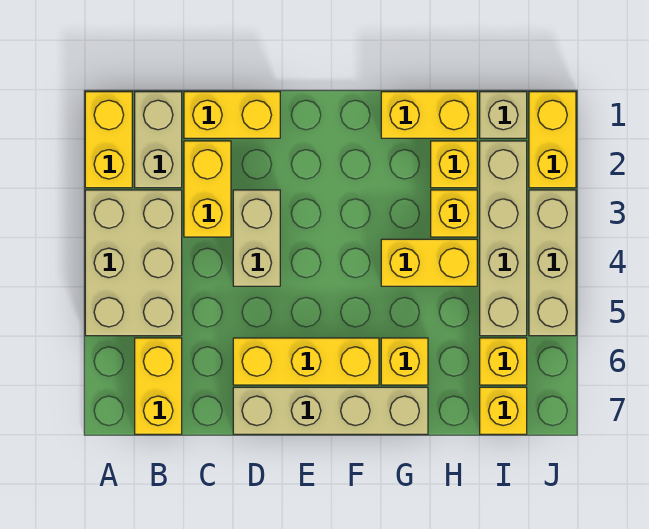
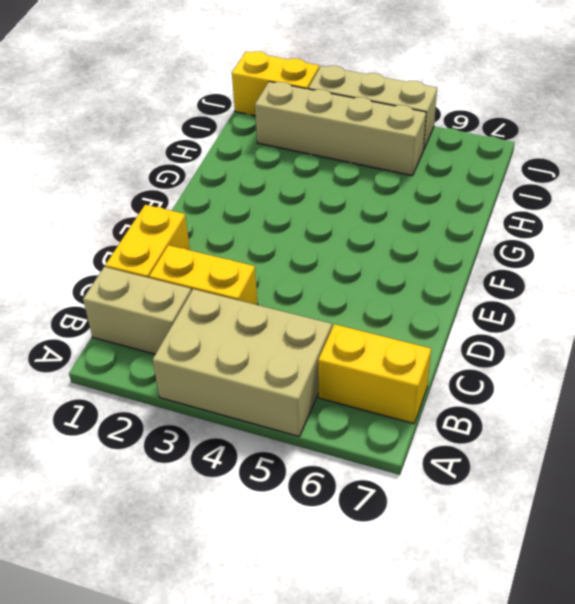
none -> yellow 1x2 brick [85,92,132,188]
none -> tan 1x2 brick [233,190,280,286]
none -> yellow 1x3 brick [233,338,379,385]

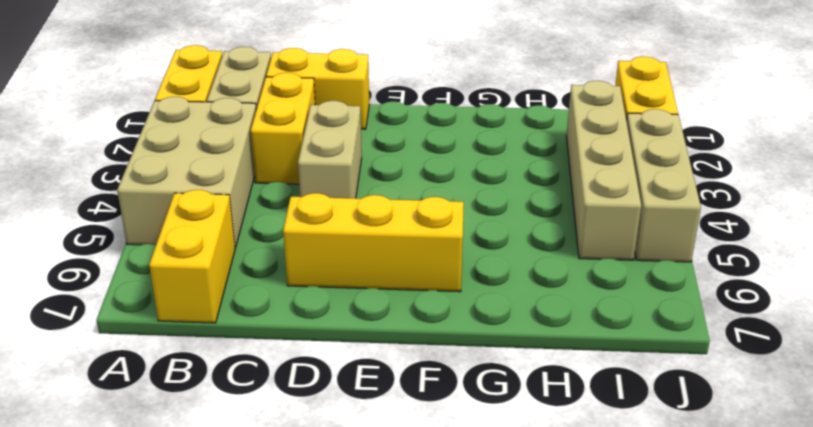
none -> tan 1x4 brick [233,387,428,434]
none -> yellow 1x2 brick [381,92,477,138]
none -> yellow 1x2 brick [381,239,477,286]

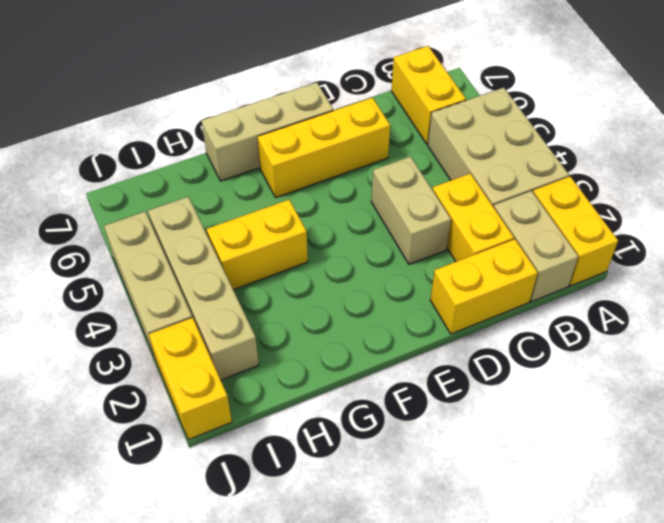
tan 1x3 brick [202,82,333,181] -> tan 1x4 brick [233,387,428,434]
none -> yellow 1x2 brick [381,92,477,138]
none -> yellow 1x1 brick [381,338,428,385]
none -> yellow 1x1 brick [431,141,477,188]

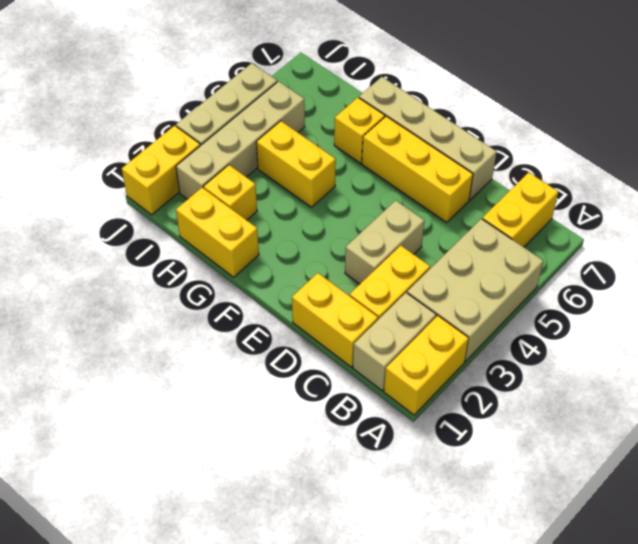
none -> yellow 1x1 brick [431,190,477,237]
none -> tan 1x1 brick [480,92,527,138]
none -> yellow 1x1 brick [480,338,527,385]

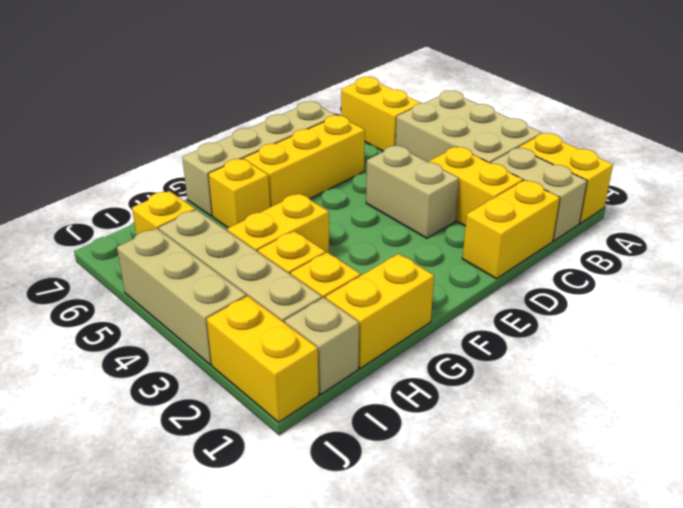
none -> yellow 1x1 brick [480,387,527,434]

